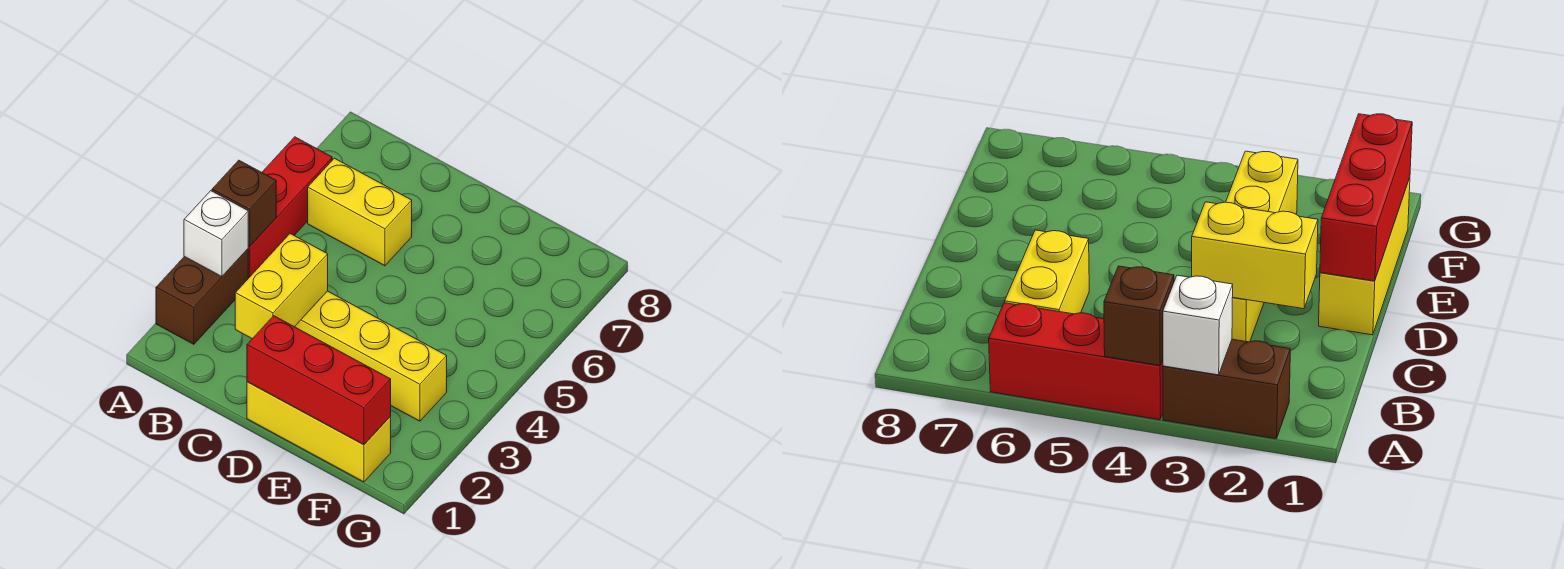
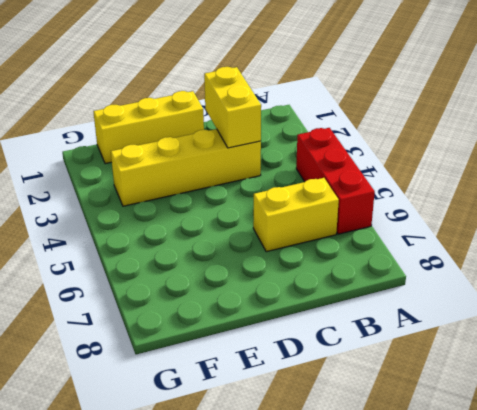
none -> brown 1x2 brick [156,249,248,344]
none -> white 1x1 brick [184,191,248,277]

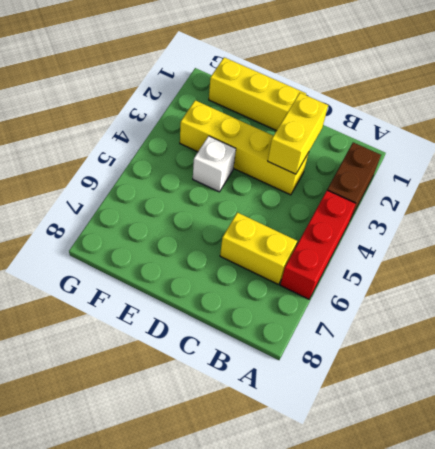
white 1x1 brick [193,136,236,192] -> white 1x1 brick moved to [184,191,248,277]
none -> brown 1x1 brick [212,160,276,246]
none -> red 1x3 brick [247,316,391,445]

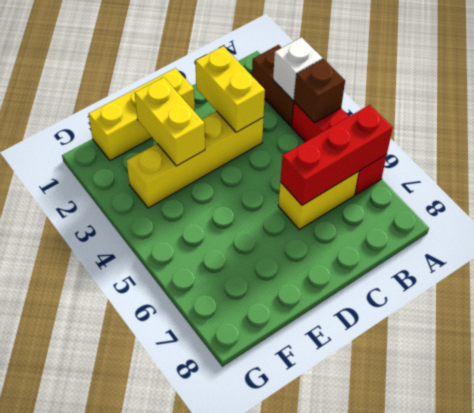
red 1x3 brick [280,105,393,205] -> red 1x3 brick moved to [247,316,391,445]
yellow 1x2 brick [135,77,205,166] -> none

